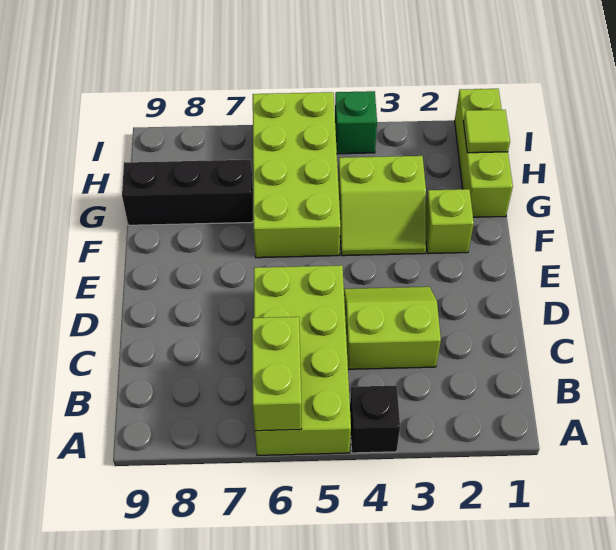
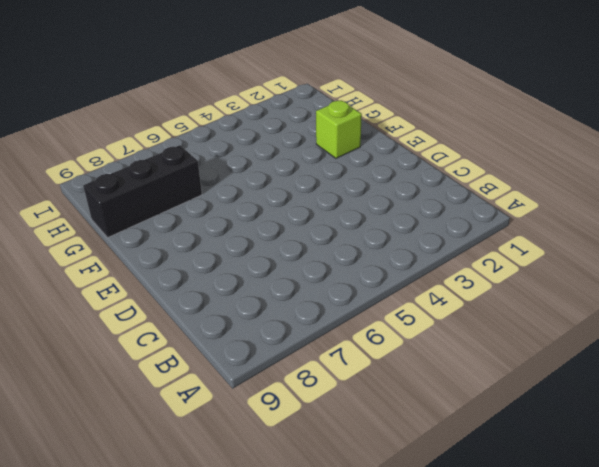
none -> black 1x1 brick [350,386,400,453]
none -> lime 2x4 brick [254,265,351,455]

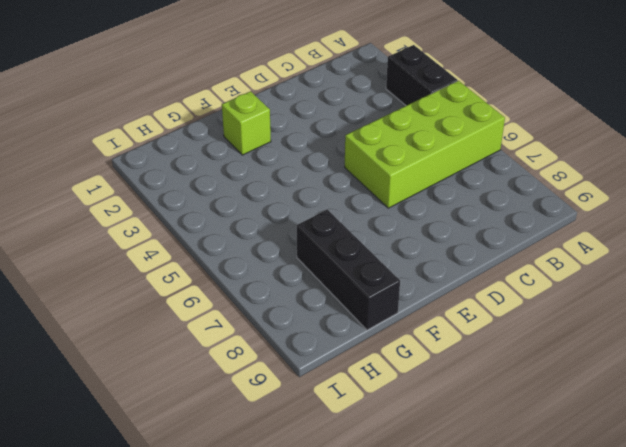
black 1x2 brick [386,45,457,106] -> black 1x1 brick [350,386,400,453]
none -> lime 2x2 slope [344,287,441,369]
none -> lime 2x2 slope [338,156,426,256]

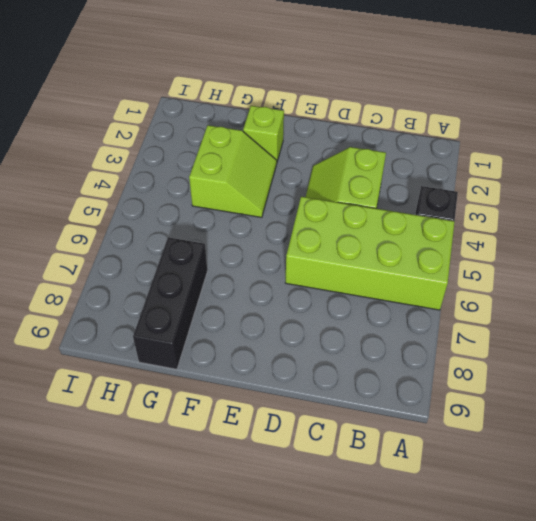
none -> lime 2x4 brick [253,92,341,258]
none -> lime 1x3 brick [455,89,513,217]

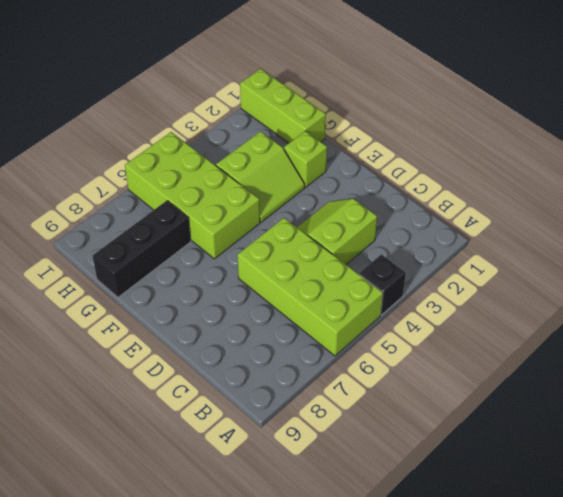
none -> green 1x1 brick [335,91,377,154]
none -> lime 1x2 brick [252,317,302,431]

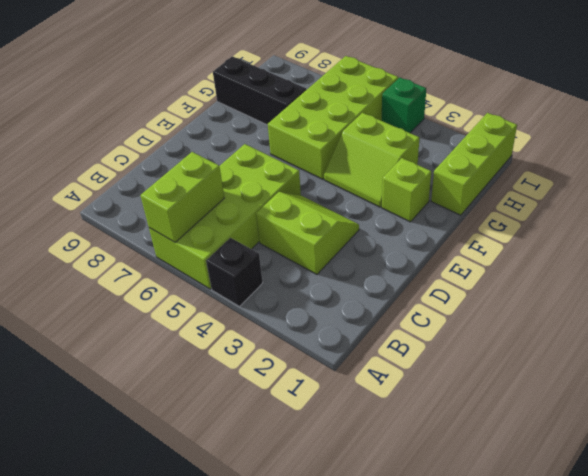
none -> lime 1x1 tile [463,110,510,153]

